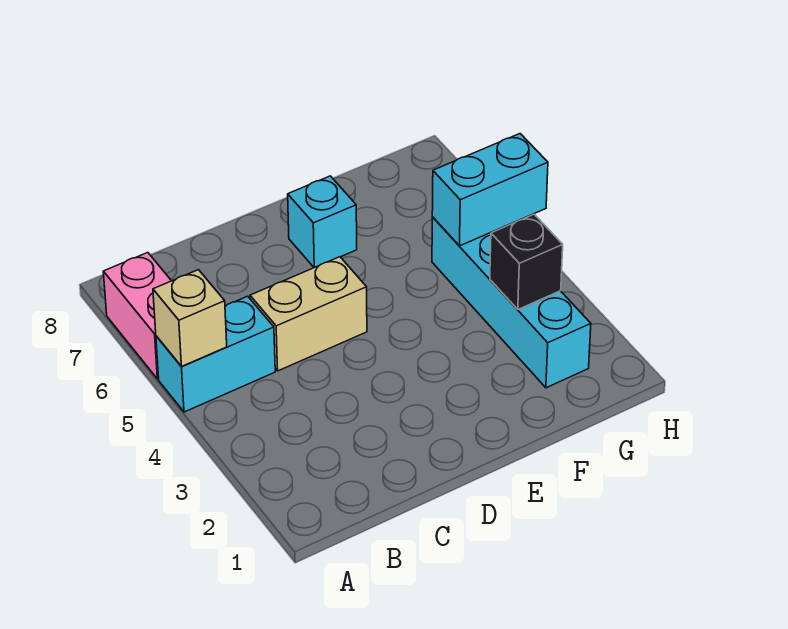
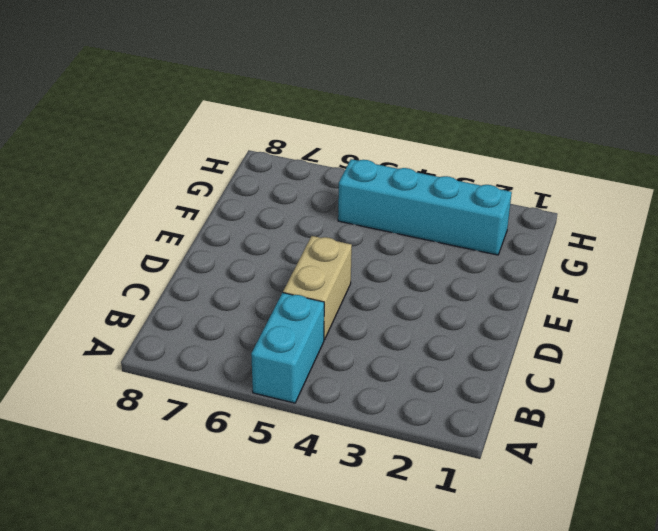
none -> pink 1x2 brick [103,253,171,379]
none -> cyan 1x1 brick [288,176,357,267]

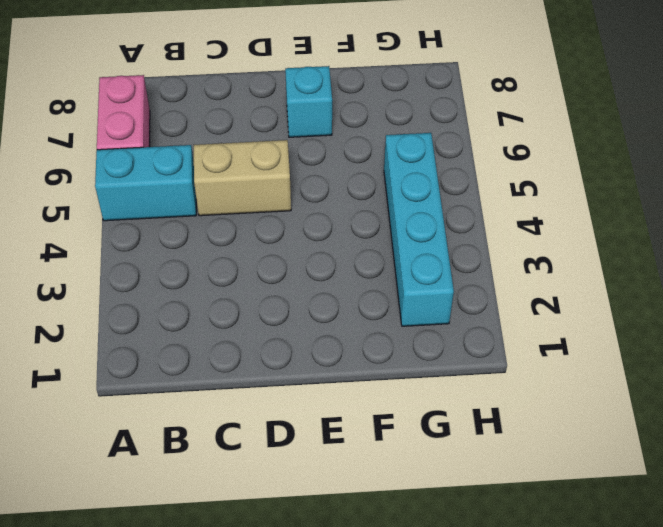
none -> tan 1x1 brick [153,270,227,367]
none -> black 1x1 brick [490,214,563,309]

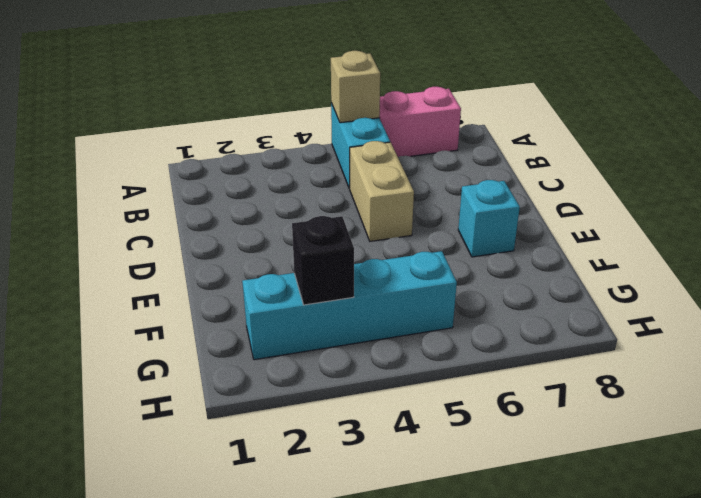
none -> cyan 1x2 brick [432,134,548,246]

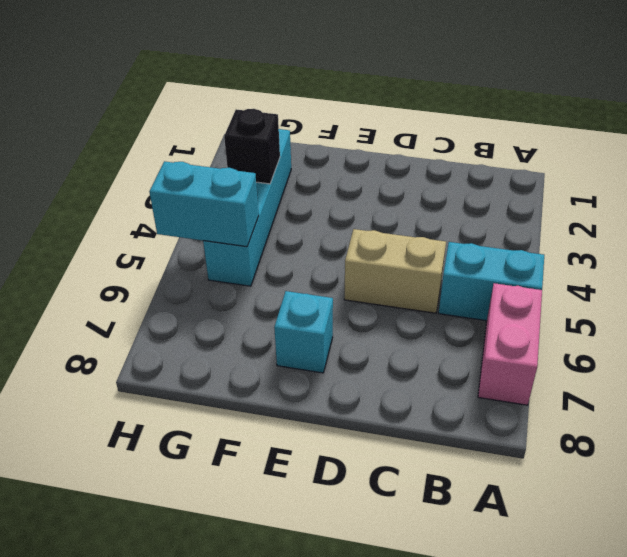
none -> tan 1x1 brick [153,270,227,367]

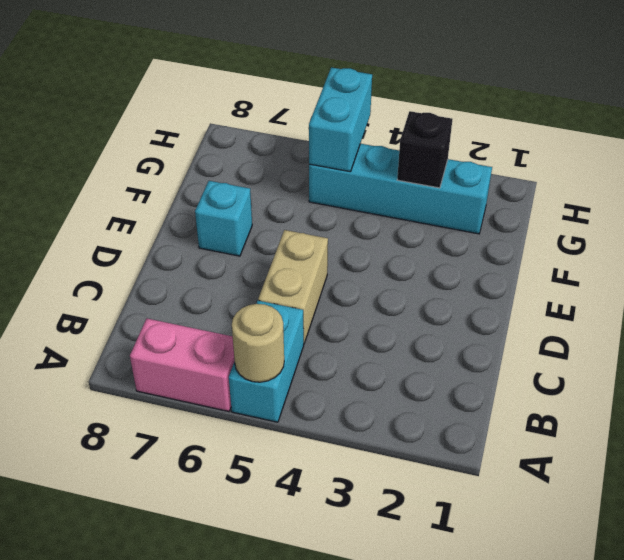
tan 1x1 round brick [232,304,284,382] -> tan 1x1 brick [153,270,227,367]

